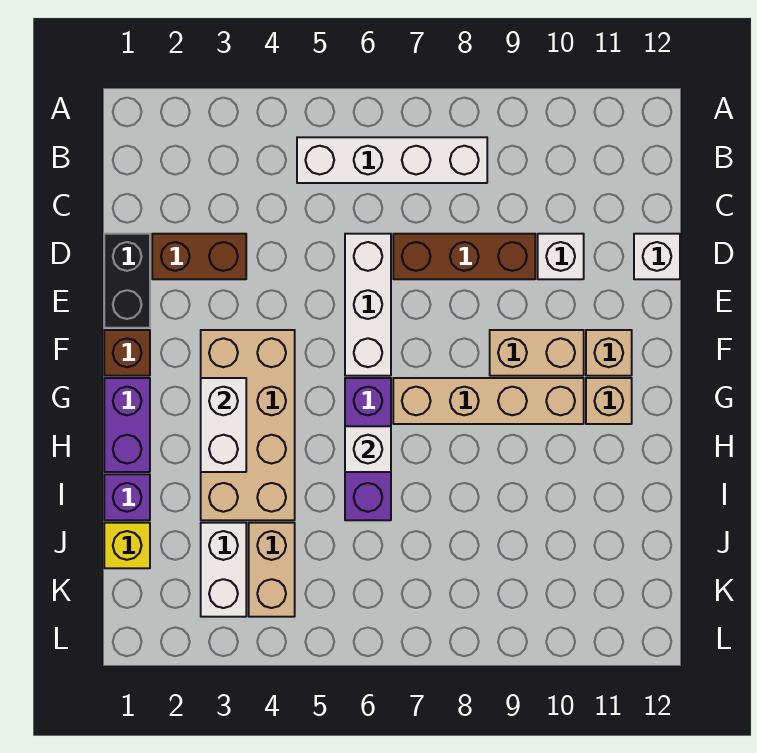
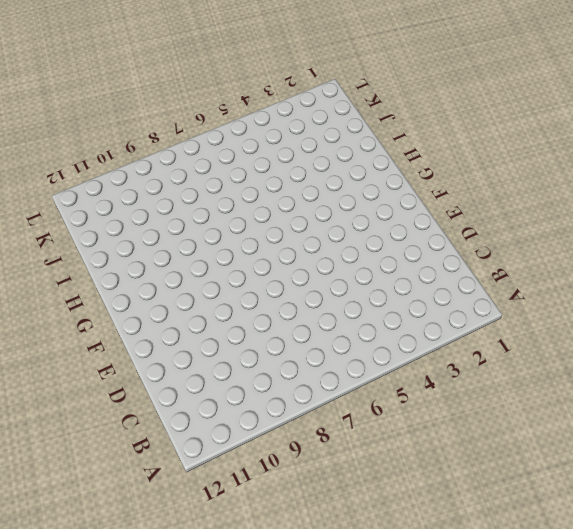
none -> white 1x4 brick [297,137,487,183]
none -> black 1x2 brick [104,234,150,328]
none -> brown 1x2 brick [152,234,246,279]

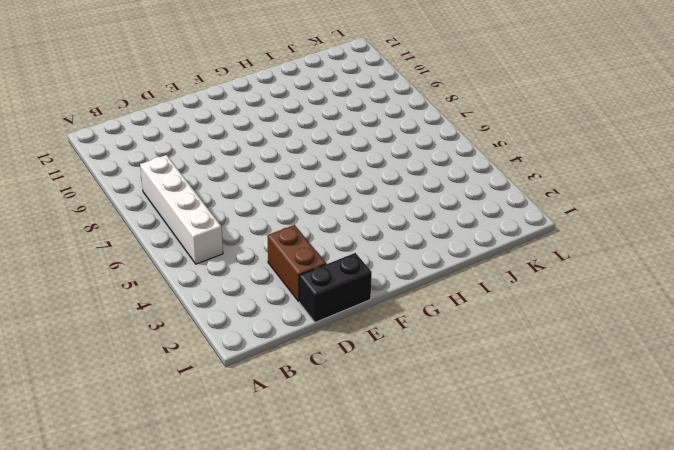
none -> white 1x3 brick [345,234,391,376]
none -> brown 1x3 brick [393,234,535,279]
none -> white 1x1 brick [538,234,584,279]

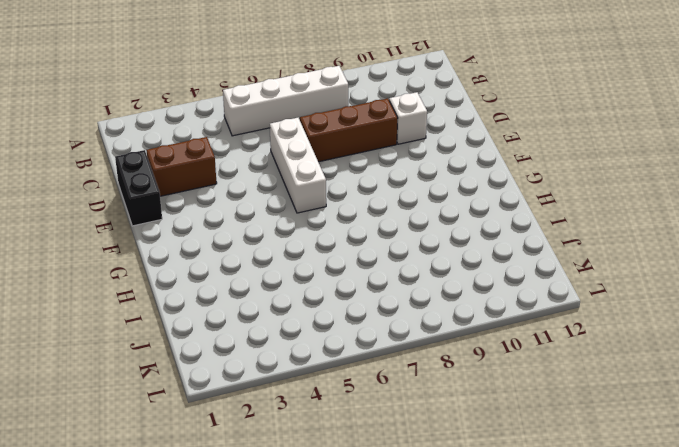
none -> white 1x1 brick [634,234,680,279]
none -> brown 1x1 brick [104,330,150,376]
none -> tan 2x4 brick [201,330,295,520]

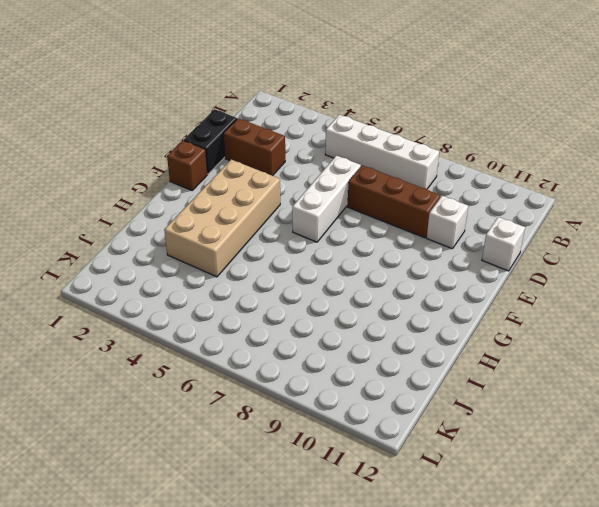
none -> tan 1x2 brick [490,330,584,376]
none -> tan 1x1 brick [586,330,632,376]
none -> purple 1x2 brick [104,378,150,472]

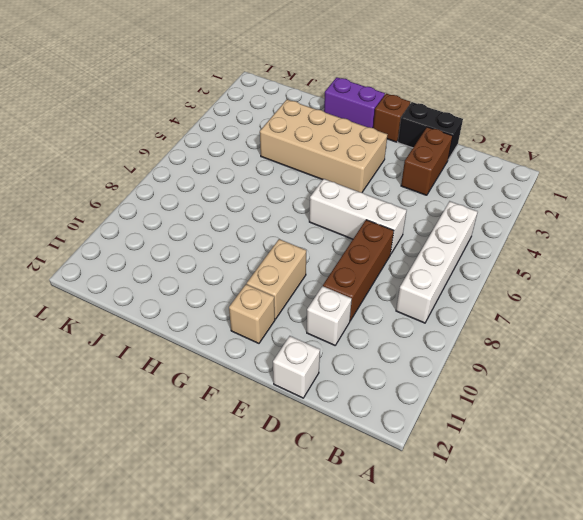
none -> purple 1x3 brick [345,378,391,520]
none -> tan 1x4 brick [393,378,584,424]
none -> tan 1x1 brick [586,378,632,424]

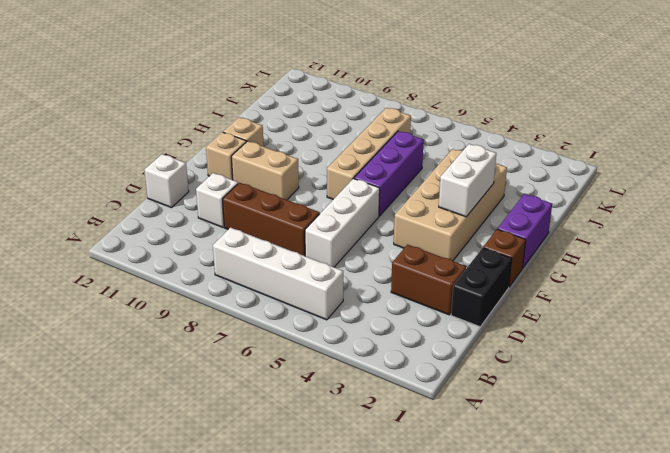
tan 1x4 brick [327,108,411,199] -> tan 1x4 brick turned to [393,378,584,424]
none -> purple 1x1 brick [104,474,150,520]
none -> yellow 1x1 brick [104,523,150,568]
none -> white 1x2 brick [201,523,246,617]

